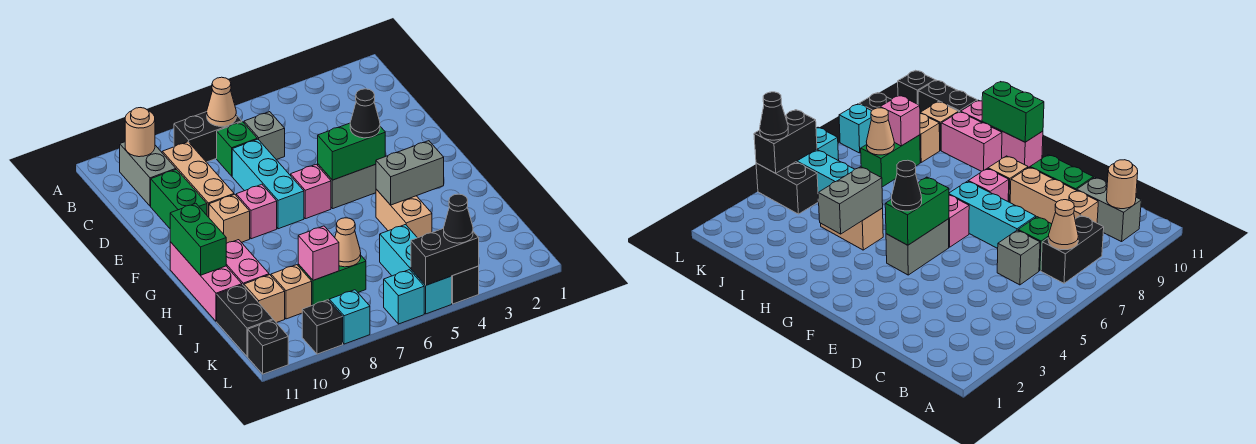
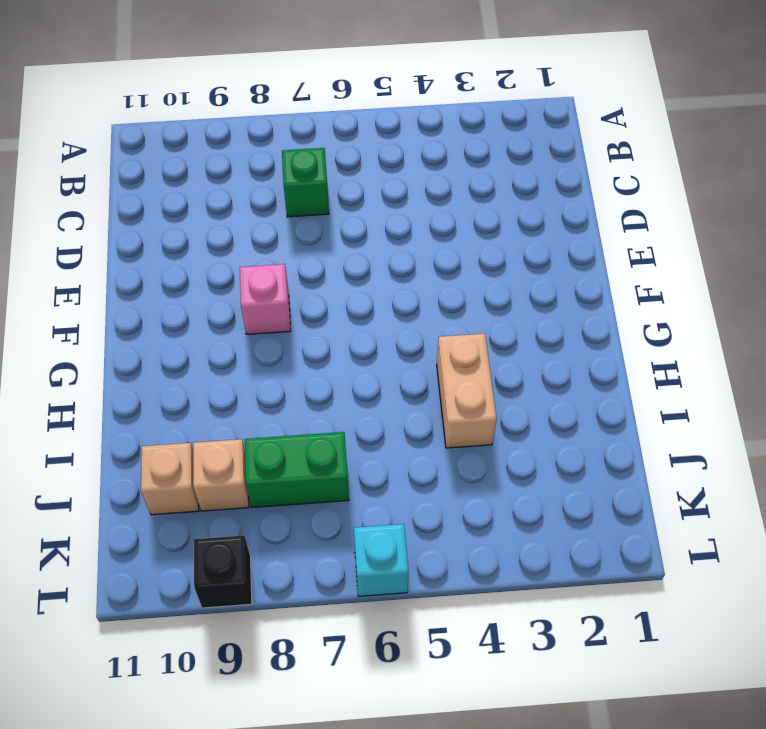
none -> black 1x2 brick [174,112,242,162]
none -> grey 1x2 brick [120,142,176,206]
none -> grey 1x1 brick [244,112,285,160]
none -> tan 1x3 brick [162,142,234,217]

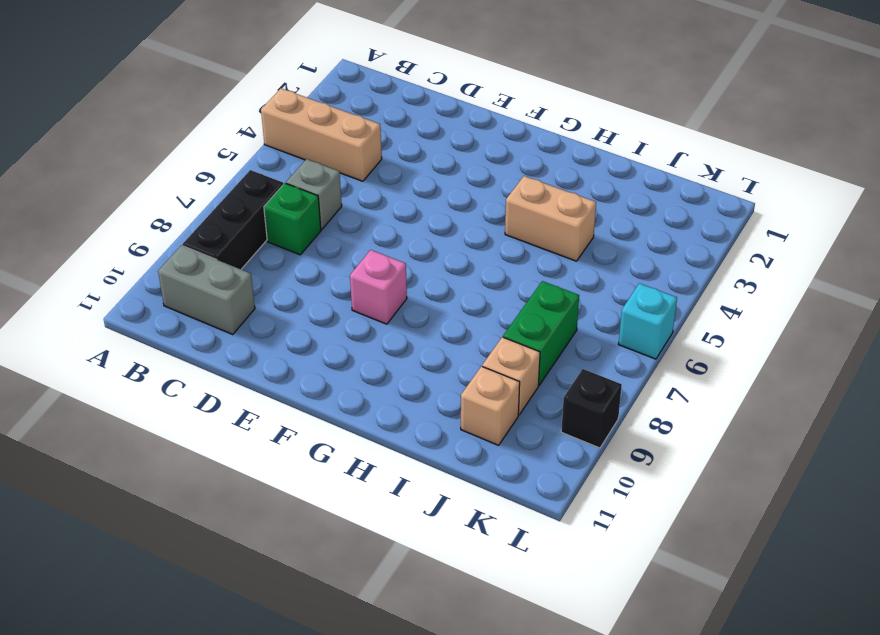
tan 1x3 brick [261,88,382,181] -> tan 1x3 brick moved to [162,142,234,217]
black 1x3 brick [182,170,283,269] -> black 1x2 brick [174,112,242,162]
none -> cyan 1x3 brick [232,139,304,229]
none -> green 1x2 brick [151,169,207,228]
none -> grey 1x2 brick [318,164,376,209]
none -> pink 1x1 brick [291,164,331,219]

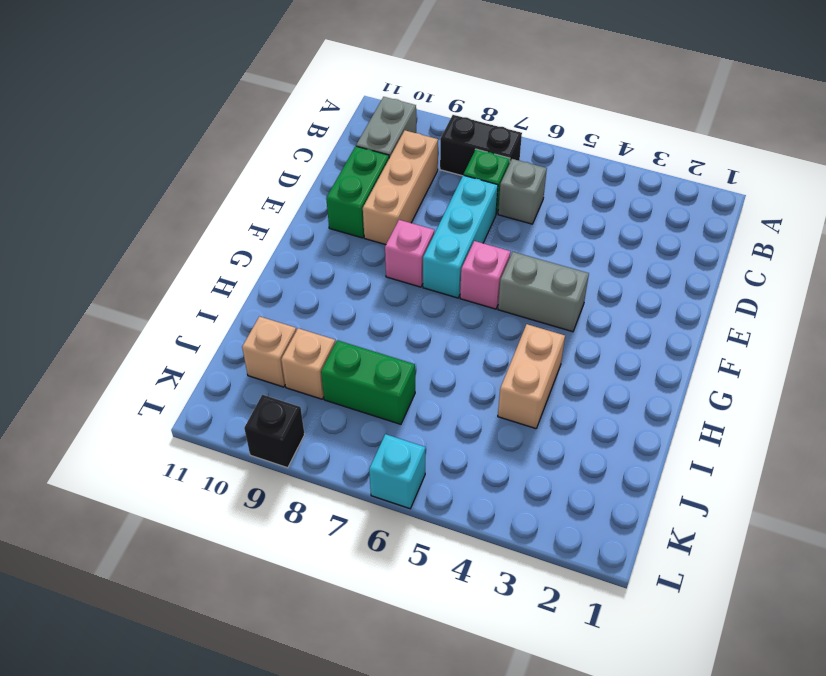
none -> tan 1x1 brick [209,194,250,244]
none -> pink 1x3 brick [170,242,242,322]
none -> pink 1x2 brick [226,240,269,286]
none -> cyan 1x3 brick [380,225,452,314]

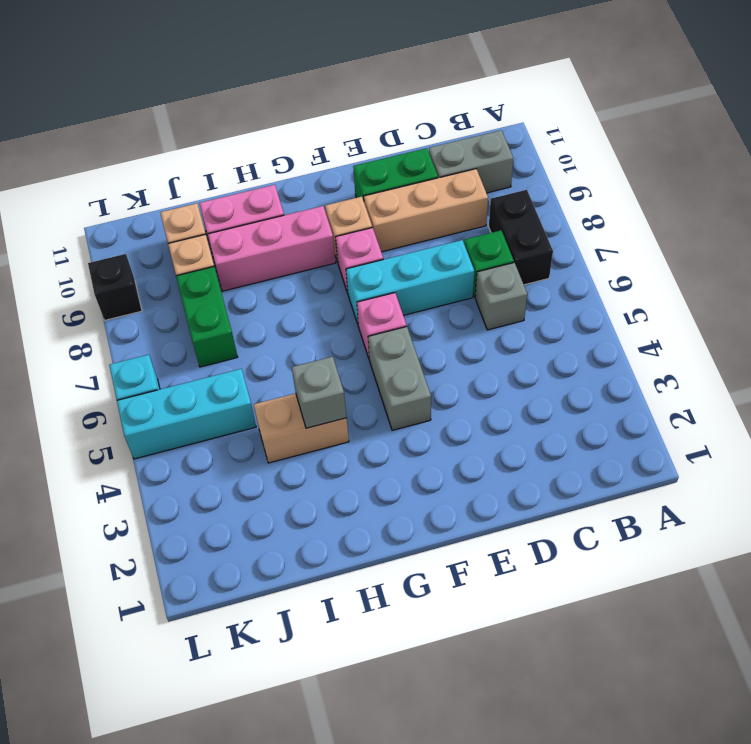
pink 1x3 brick [208,206,336,291] -> pink 1x3 brick moved to [170,242,242,322]
grey 1x1 brick [292,357,347,428] -> grey 1x2 brick [376,141,444,205]
none -> black 1x2 brick [217,285,273,357]
none -> black 1x2 brick [452,266,479,304]
none -> cyan 1x1 brick [329,290,370,344]
none -> black 1x1 brick [248,320,288,374]

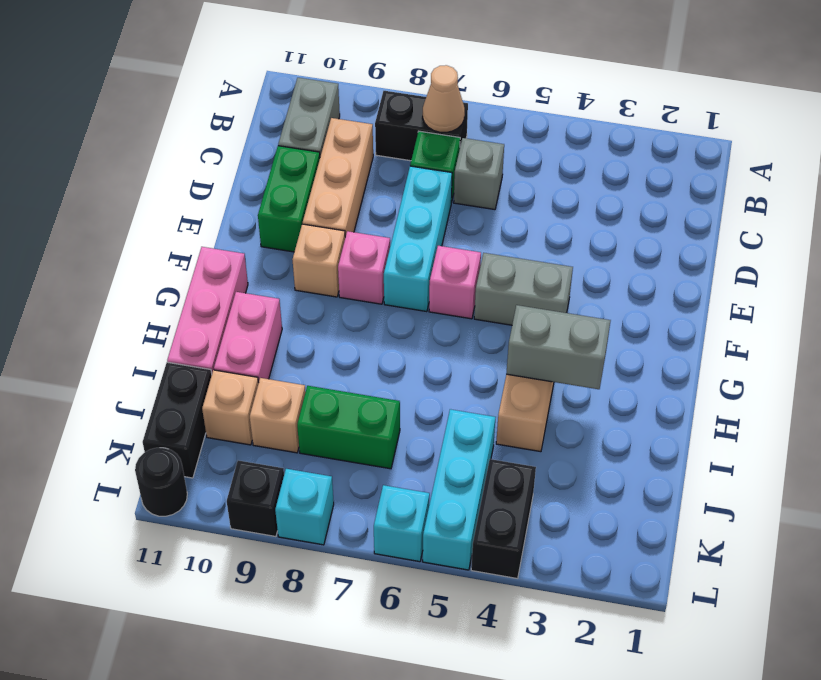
black 1x1 round brick [135,448,187,516] -> black 1x1 brick [248,320,288,374]
none -> tan 1x1 round brick [125,108,155,157]
none -> green 1x2 brick [318,123,385,180]
none -> green 1x2 brick [170,203,226,275]
none -> tan 1x1 cone [335,218,361,267]

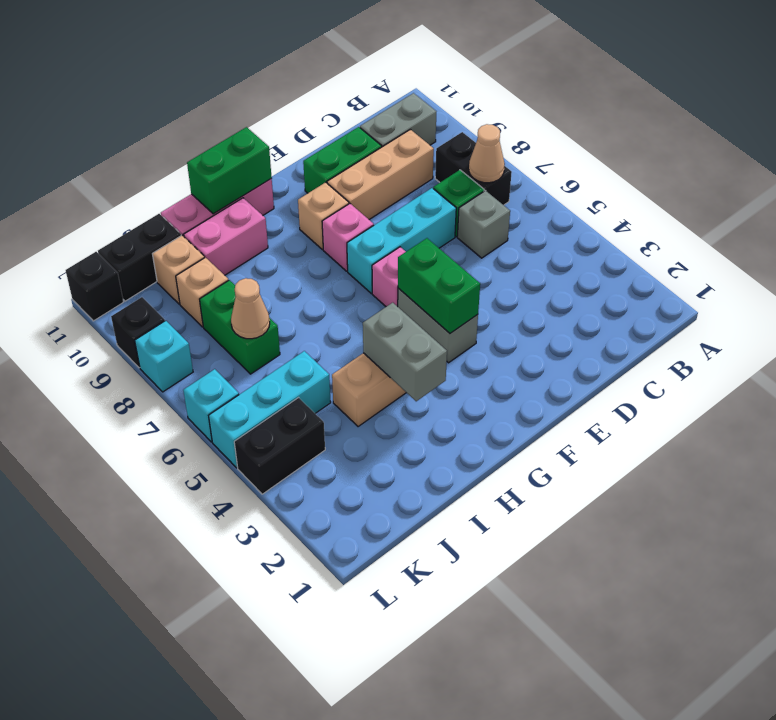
none -> tan 1x1 round brick [125,108,155,157]
none -> pink 1x1 brick [298,226,339,280]
none -> black 1x2 brick [411,228,479,285]
none -> black 1x1 cone [350,89,380,138]

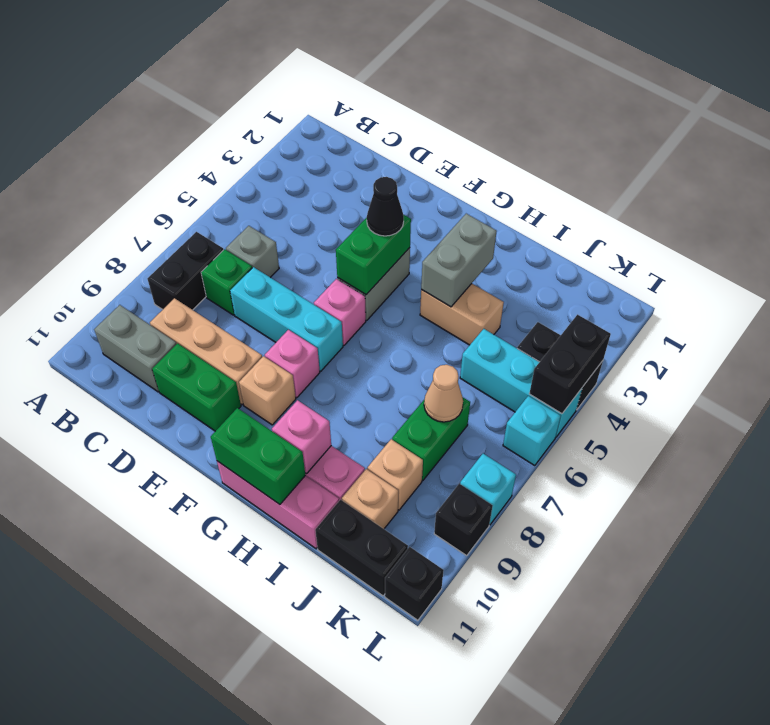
pink 1x1 brick [272,400,331,474] -> pink 1x1 brick moved to [298,226,339,280]
none -> tan 1x1 cone [207,77,236,126]
none -> tan 1x1 round brick [125,108,155,157]
none -> black 1x1 cone [444,194,473,243]

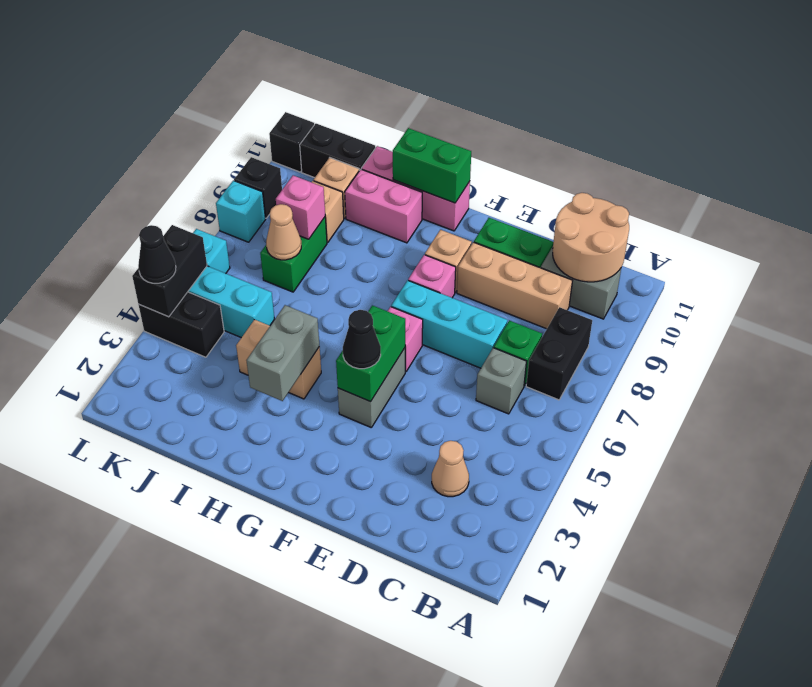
tan 2x2 round brick [553,193,629,282] -> tan 1x1 round brick [125,108,155,157]
tan 1x1 cone [432,441,469,497] -> tan 1x1 cone moved to [207,77,236,126]

